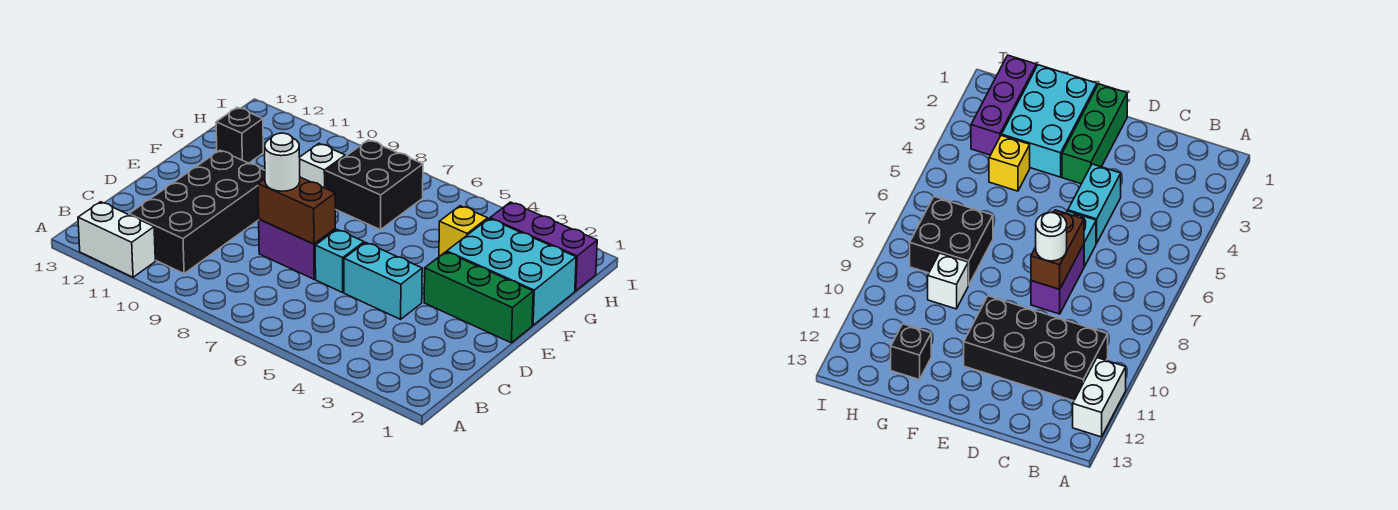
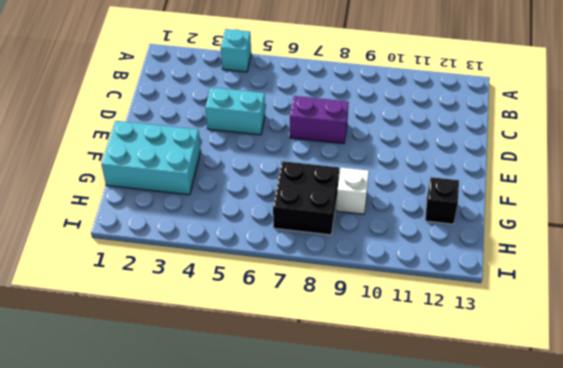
cyan 1x1 brick [221,29,251,72] -> cyan 1x1 brick moved to [315,230,364,292]
none -> white 1x2 brick [78,202,155,277]
none -> black 2x4 brick [129,150,265,274]
none -> green 1x3 brick [424,252,533,343]

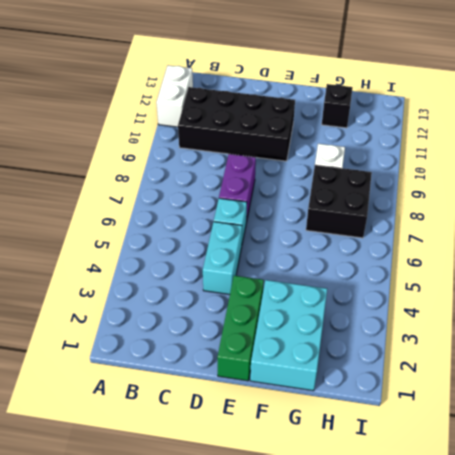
none -> yellow 1x1 brick [439,206,488,256]
none -> purple 1x3 brick [490,202,597,291]
none -> brown 1x2 brick [258,177,335,244]

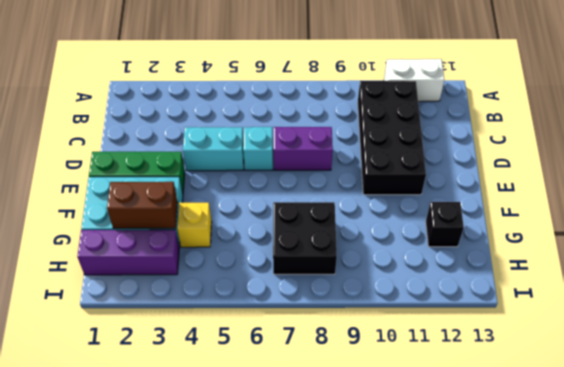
brown 1x2 brick [107,182,178,228] -> brown 1x2 brick moved to [258,177,335,244]
none -> white 1x1 brick [299,144,345,189]
none -> white 1x1 round brick [265,133,300,191]

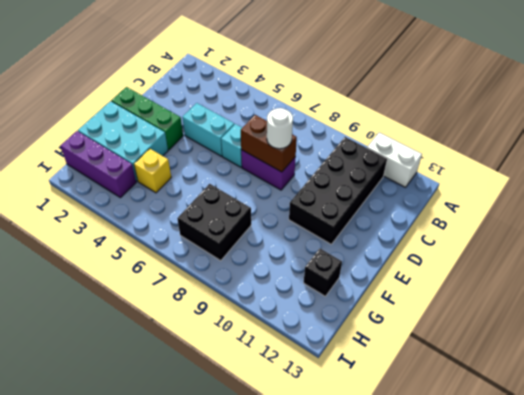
none -> white 1x1 brick [299,144,345,189]

